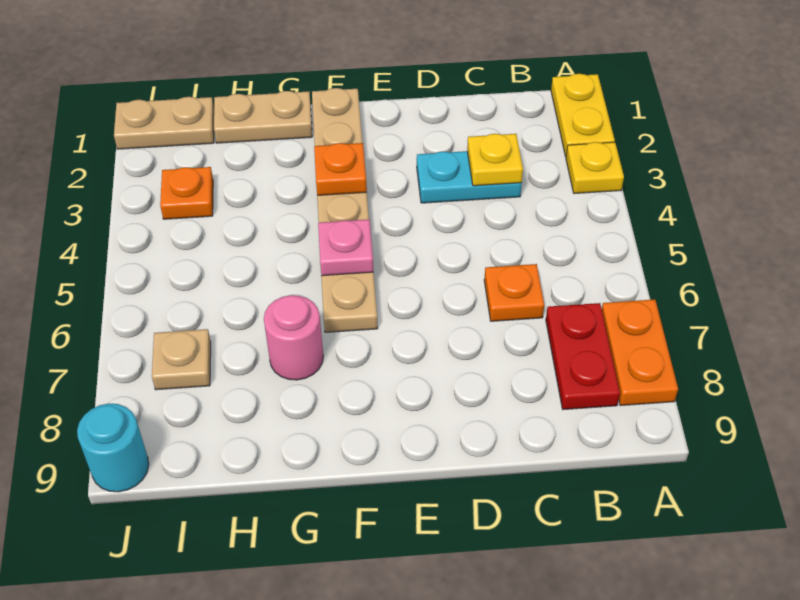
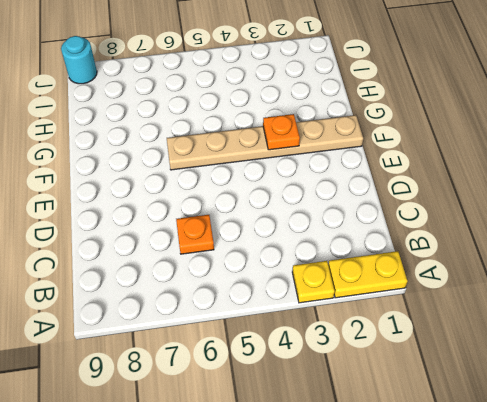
none -> orange 1x2 plate [602,299,678,406]
none -> red 1x2 plate [546,303,620,410]
none -> cyan 1x2 plate [417,151,522,203]

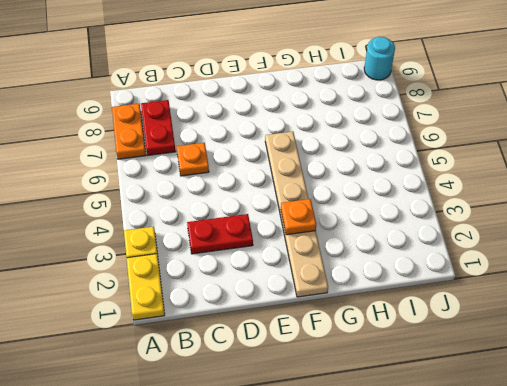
red 1x2 plate [187,214,253,254] -> cyan 1x2 plate [417,151,522,203]
none -> tan 1x2 plate [214,91,312,143]
none -> pink 1x1 round brick [264,295,323,380]
none -> tan 1x2 plate [114,97,214,149]

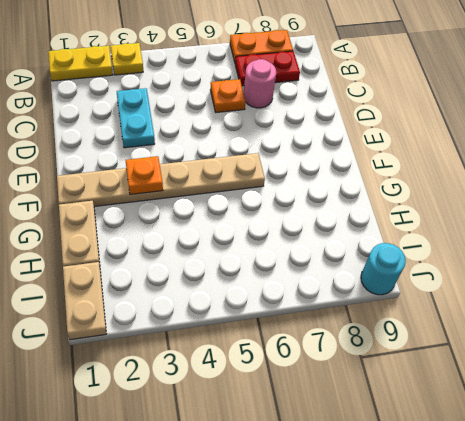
pink 1x1 round brick [244,59,276,108] -> pink 1x1 round brick moved to [264,295,323,380]
none -> orange 1x1 plate [160,167,213,219]
none -> tan 1x1 plate [152,329,211,390]
none -> yellow 1x1 plate [467,134,523,186]

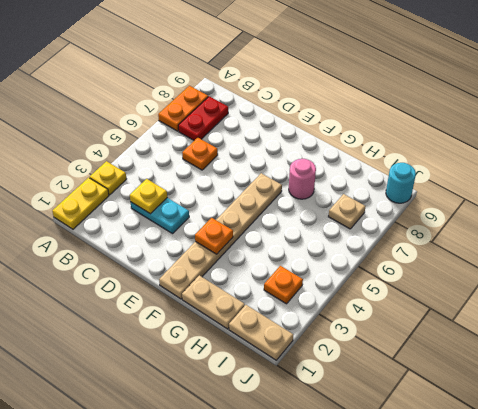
none -> pink 1x1 plate [318,219,373,276]

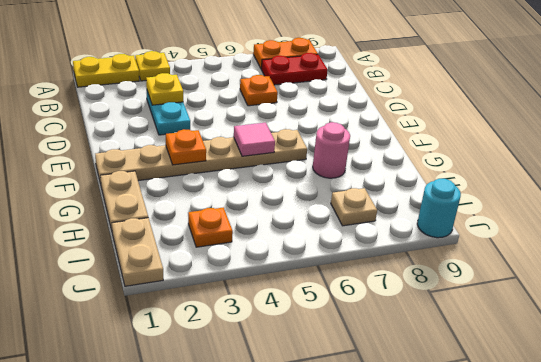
pink 1x1 tile [234,123,275,156] -> pink 1x1 plate [318,219,373,276]

